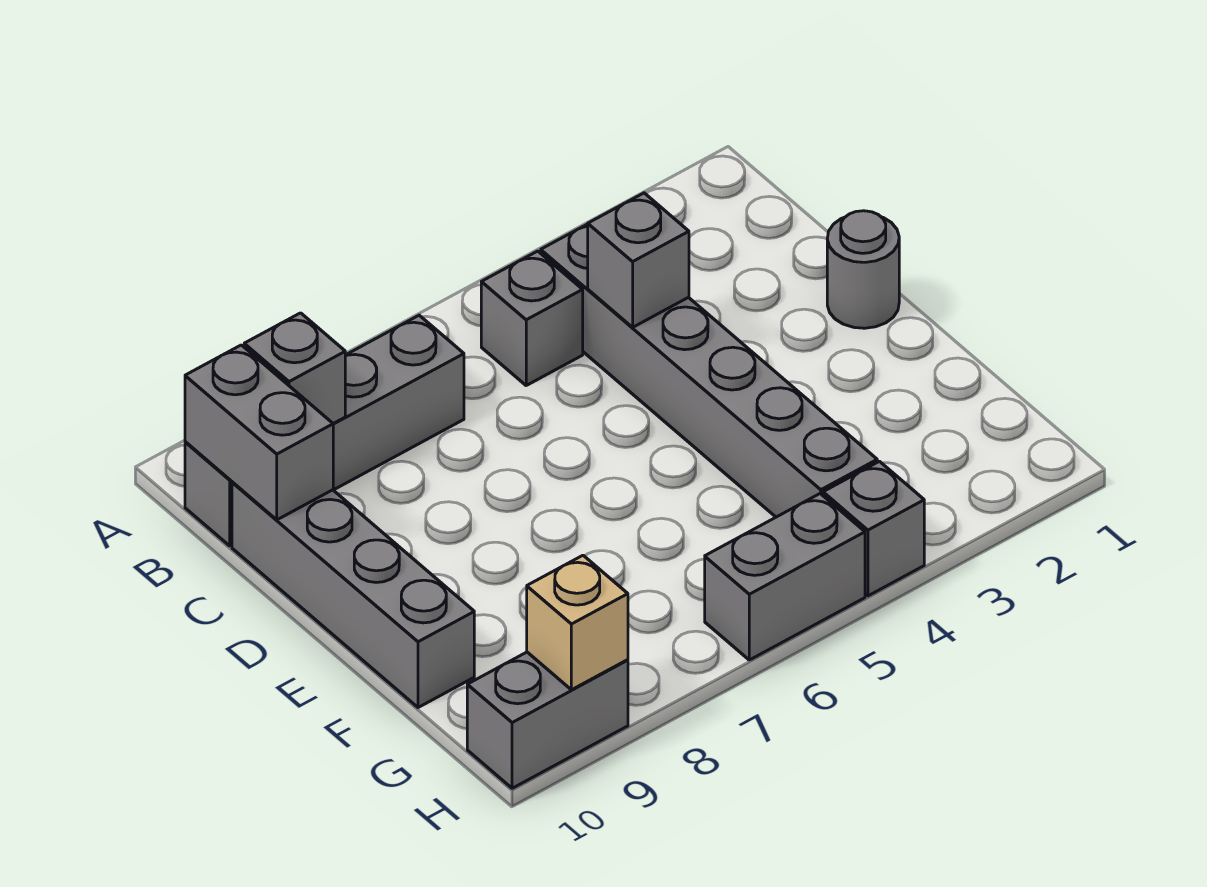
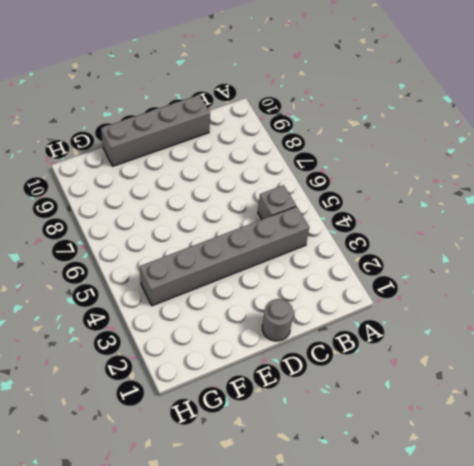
none -> grey 1x4 brick [185,315,464,546]
none -> grey 1x1 brick [823,461,924,596]
none -> grey 1x2 brick [705,494,865,660]

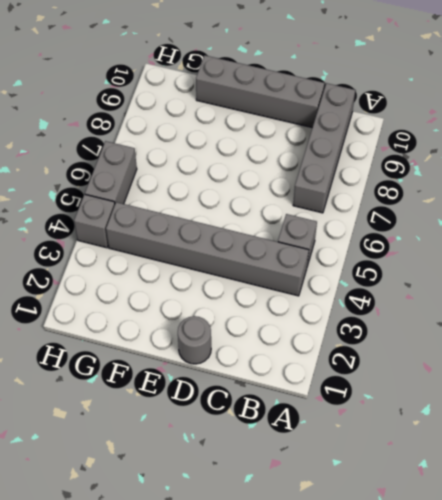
none -> grey 1x2 brick [467,652,628,788]
none -> grey 1x1 brick [244,313,345,424]
none -> grey 1x2 brick [185,345,333,520]

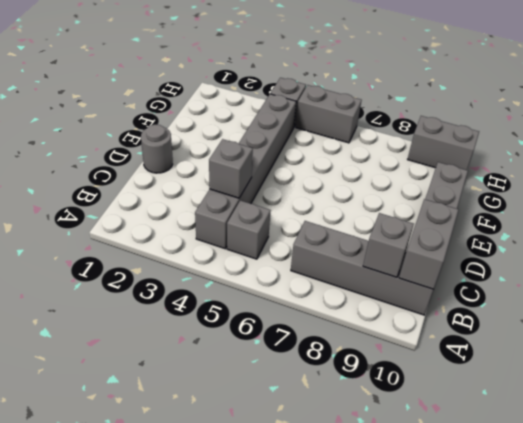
none -> tan 1x1 brick [527,555,628,690]

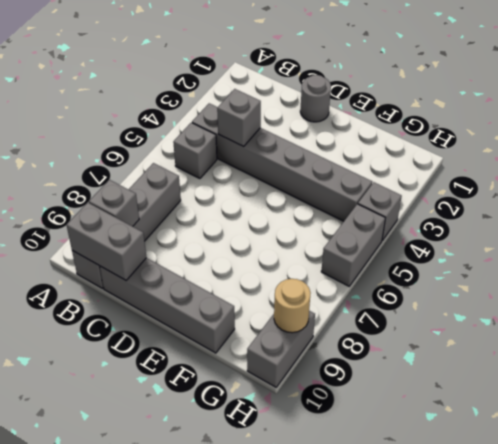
tan 1x1 round brick [274,279,311,333] -> tan 1x1 brick [527,555,628,690]

